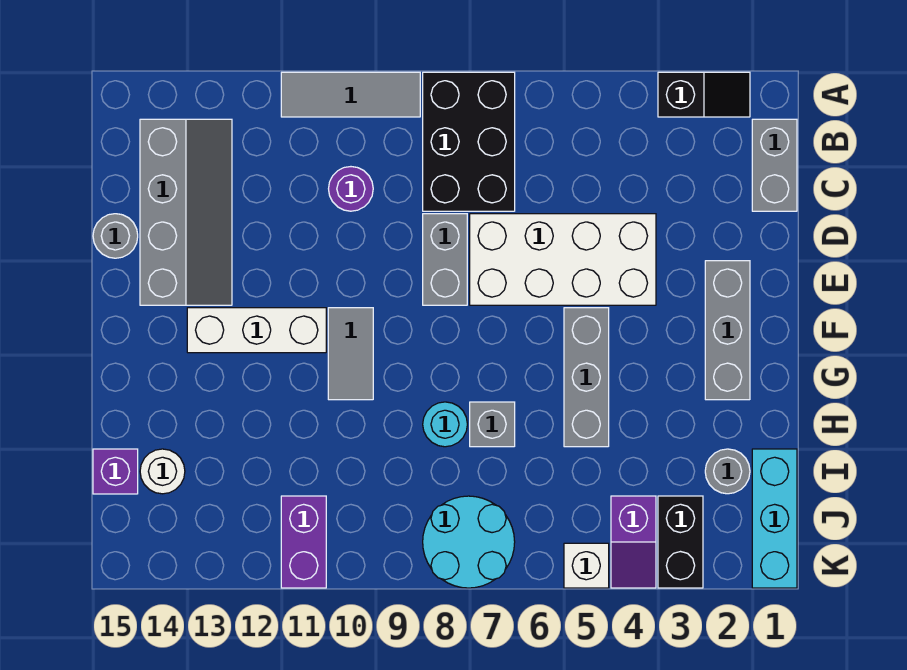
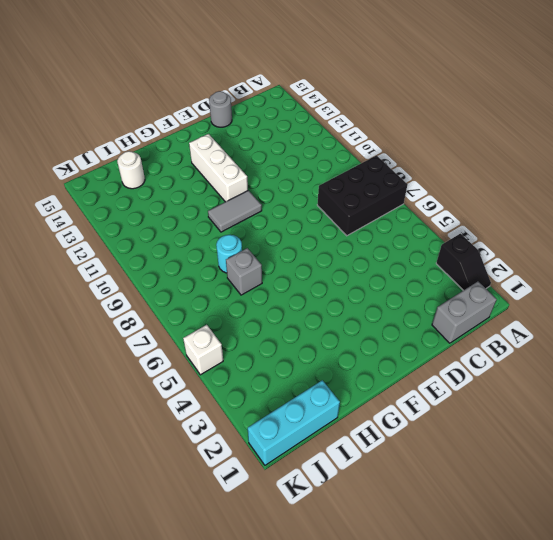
none -> grey 1x3 tile [281,72,420,117]
none -> grey 2x4 slope [140,119,232,305]
none -> purple 1x1 round brick [329,167,373,211]

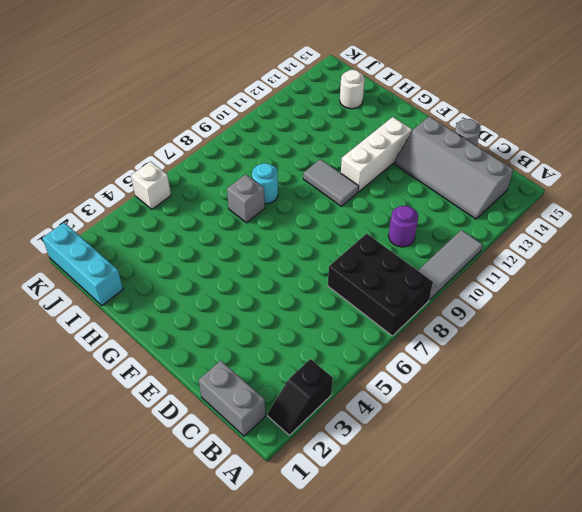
none -> white 2x4 brick [470,214,656,305]
none -> grey 1x2 brick [423,214,467,305]
none -> grey 1x3 brick [705,261,750,400]

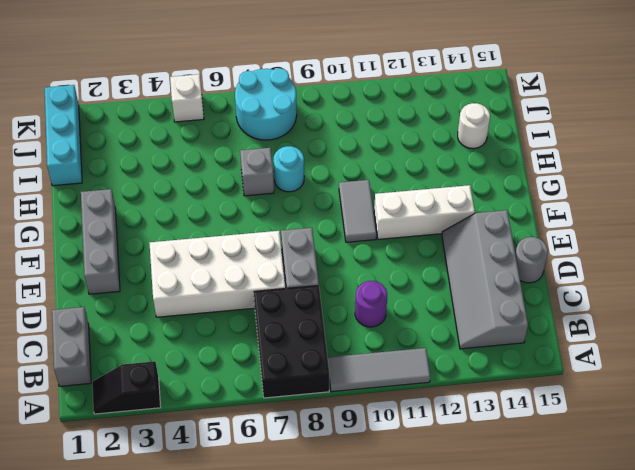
none -> grey 1x3 brick [564,308,609,447]
none -> grey 1x1 round brick [705,449,750,494]
none -> purple 1x1 brick [93,449,138,494]

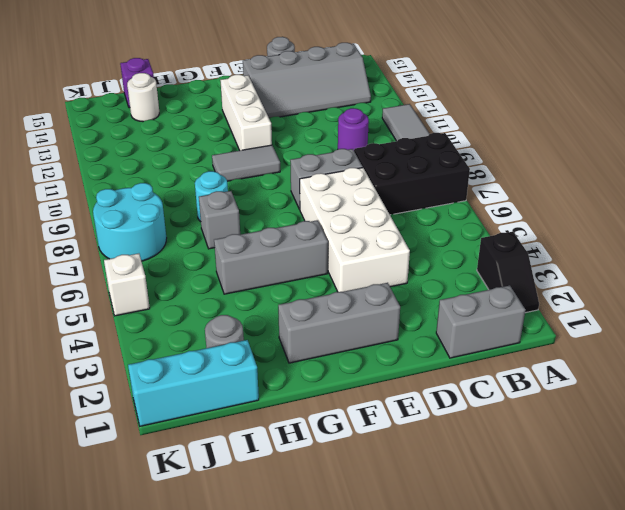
none -> black 1x2 brick [658,496,703,588]
none -> purple 1x2 slope [611,496,656,588]
none -> purple 1x2 brick [281,496,326,588]

